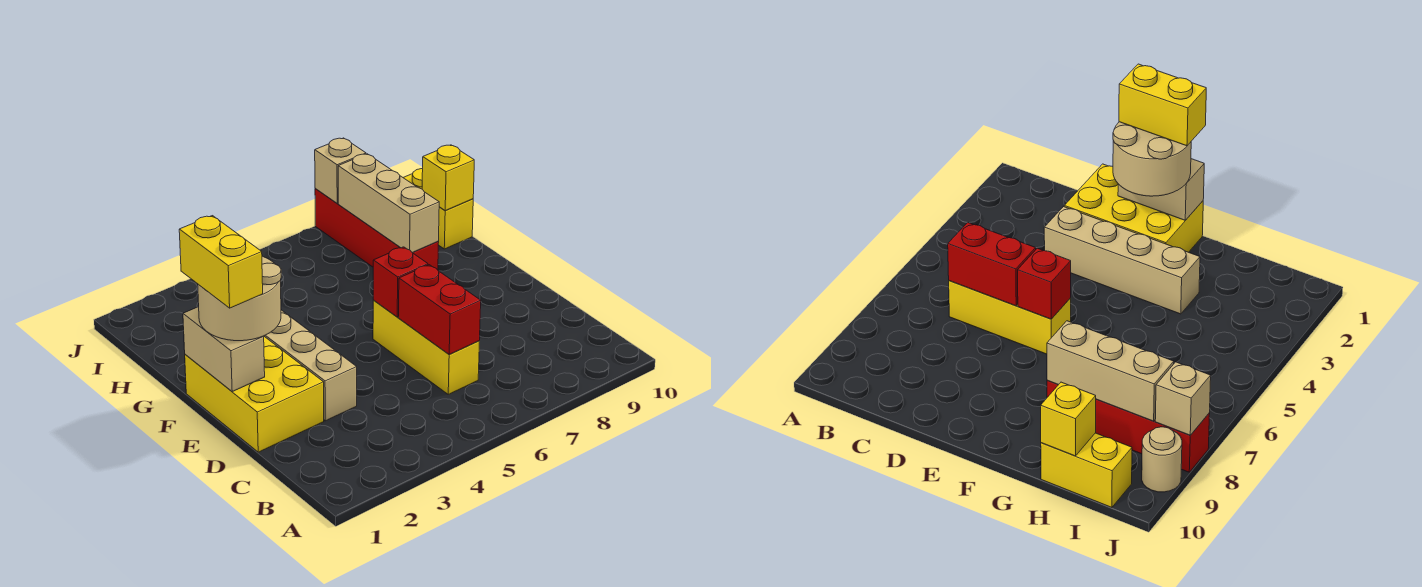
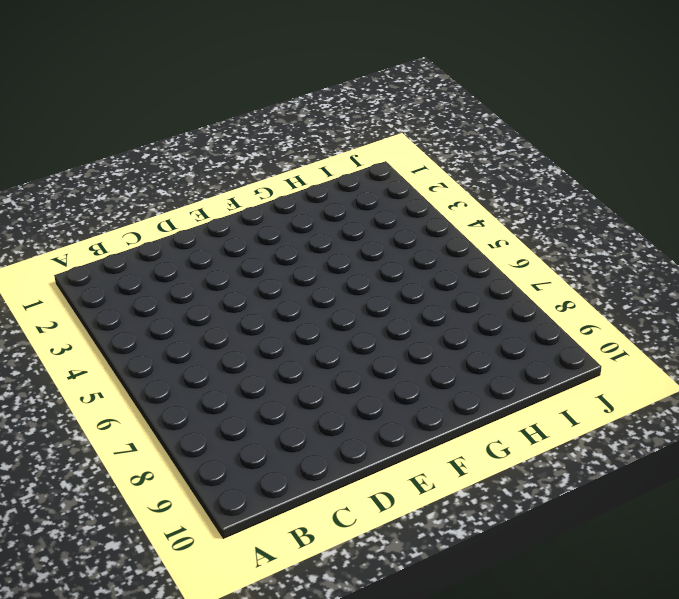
none -> yellow 1x3 brick [373,300,479,394]
none -> yellow 2x3 brick [185,336,324,452]
none -> tan 1x4 brick [264,310,357,421]

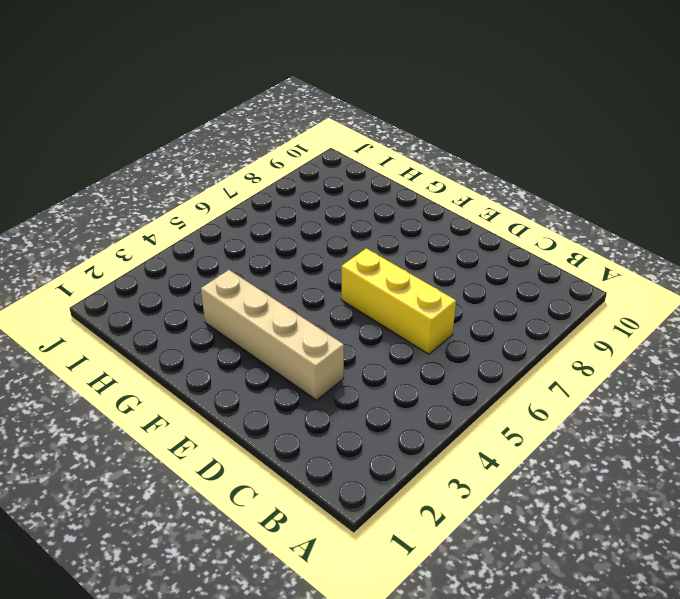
none -> yellow 2x3 brick [185,336,324,452]
none -> red 1x4 brick [315,189,439,270]
none -> yellow 1x2 brick [403,169,473,249]

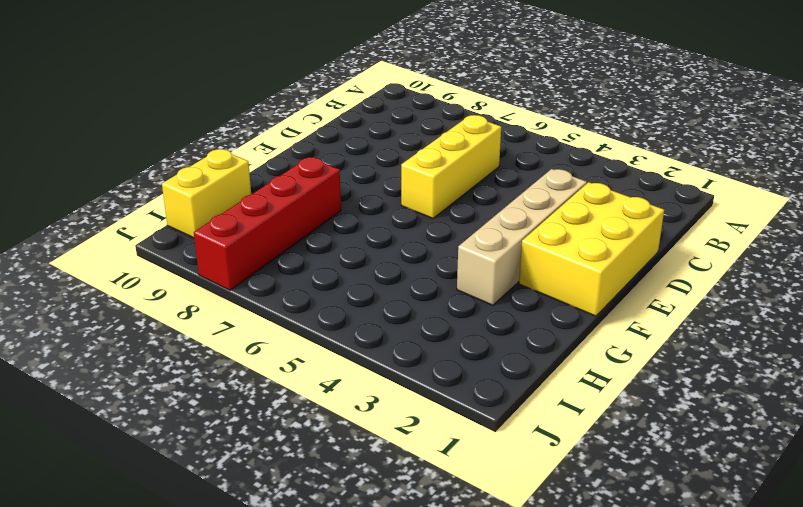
none -> tan 1x1 round brick [1142,427,1182,492]
none -> red 1x2 brick [399,265,481,355]
none -> tan 1x2 brick [183,307,265,391]

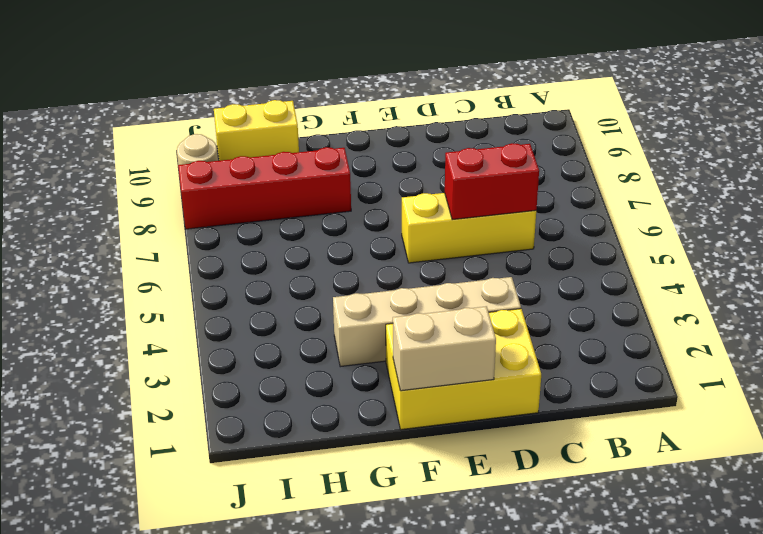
none -> red 1x1 brick [373,247,428,317]
none -> tan 1x3 brick [338,154,439,253]
none -> yellow 1x1 brick [422,145,474,211]

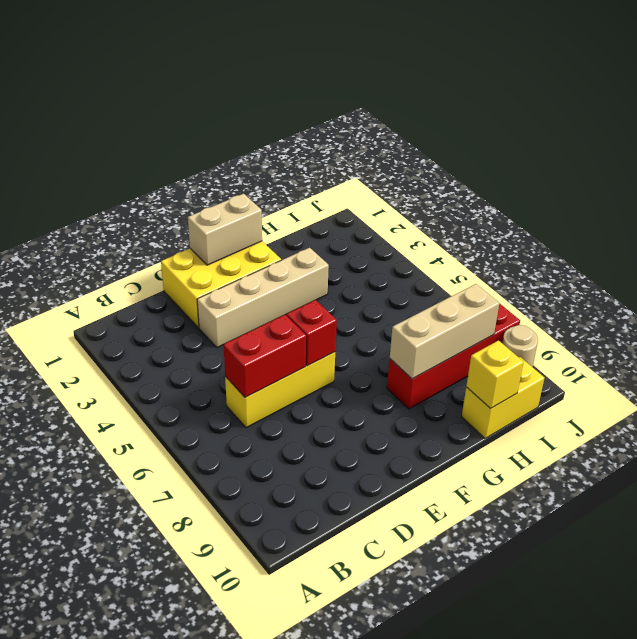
none -> tan 1x1 brick [315,138,366,203]
none -> tan 2x2 round brick [198,256,281,341]
none -> yellow 1x2 brick [179,216,263,308]

